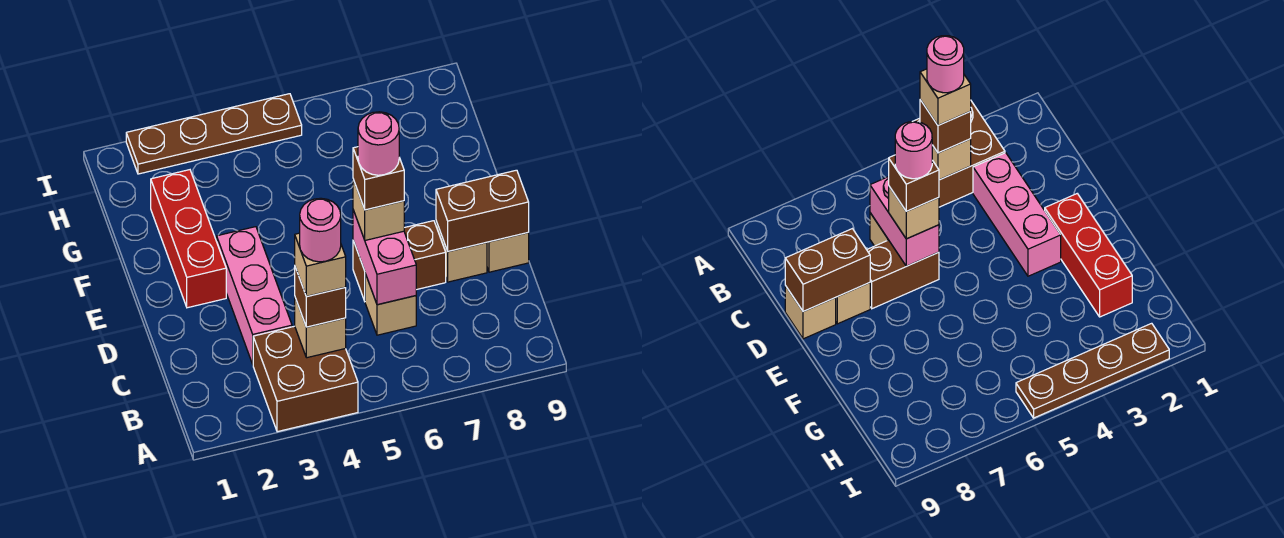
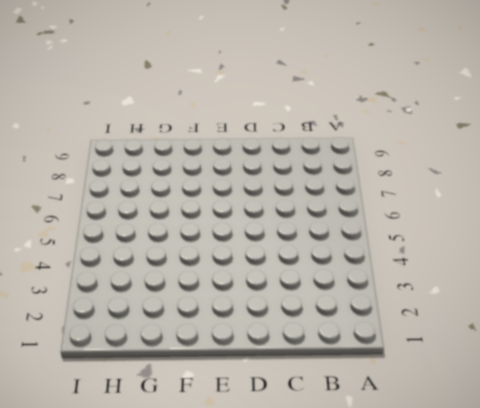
none -> brown 2x2 brick [253,326,358,432]
none -> pink 1x3 brick [217,227,292,364]
none -> tan 1x1 brick [365,274,416,335]

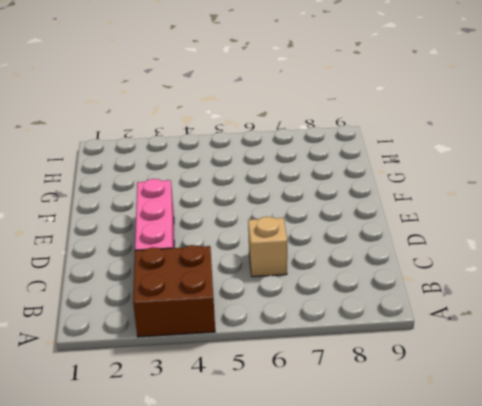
none -> brown 1x2 brick [353,221,446,301]
none -> tan 1x1 brick [436,221,487,282]
none -> tan 1x1 brick [487,233,529,272]

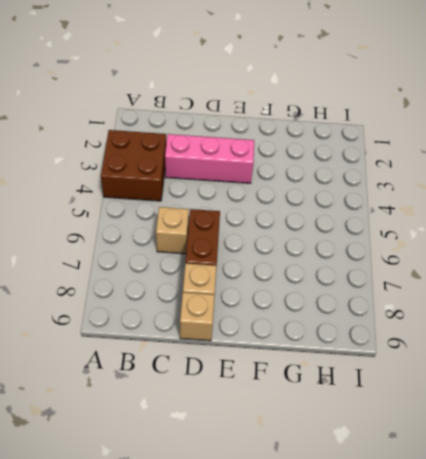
none -> red 1x3 brick [151,170,226,308]
none -> brown 1x4 plate [126,94,302,174]
none -> tan 1x1 brick [295,298,346,358]

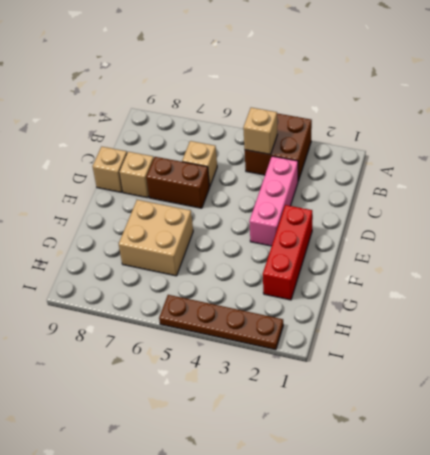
tan 2x2 brick [119,200,193,276] -> none
none -> pink 1x2 brick [353,210,416,305]
none -> brown 1x2 brick [436,170,529,251]
none -> brown 1x1 brick [295,267,346,327]

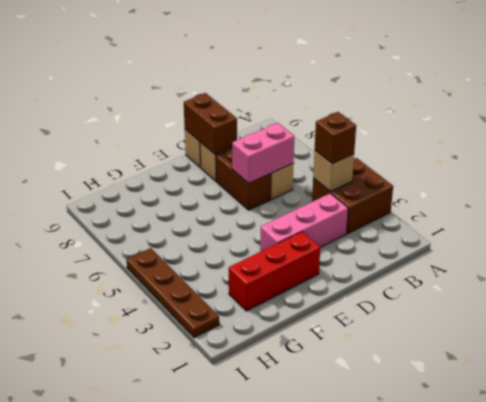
none -> tan 1x1 brick [353,179,404,240]
none -> tan 1x1 brick [295,233,346,296]
none -> brown 1x1 brick [353,147,404,210]

